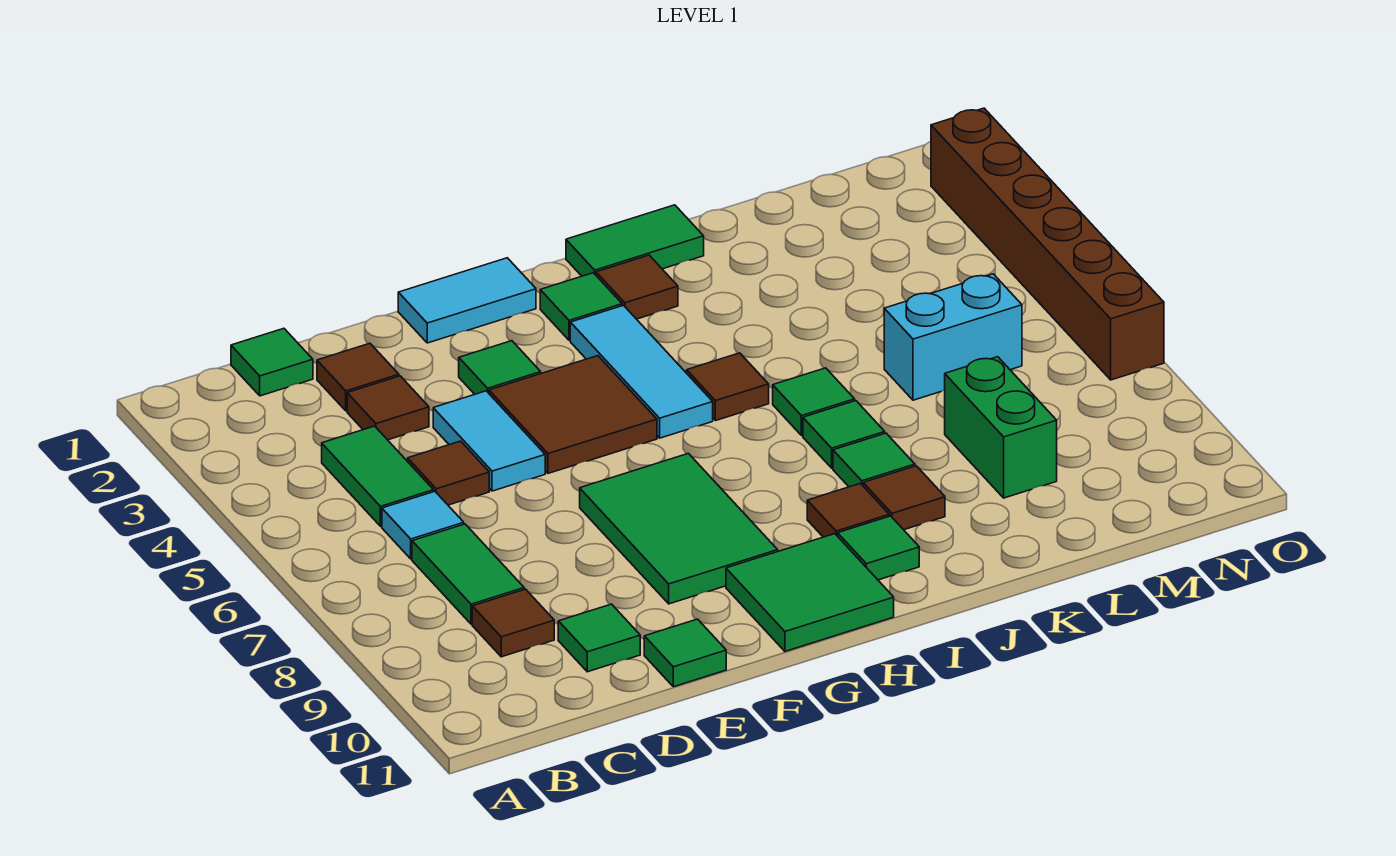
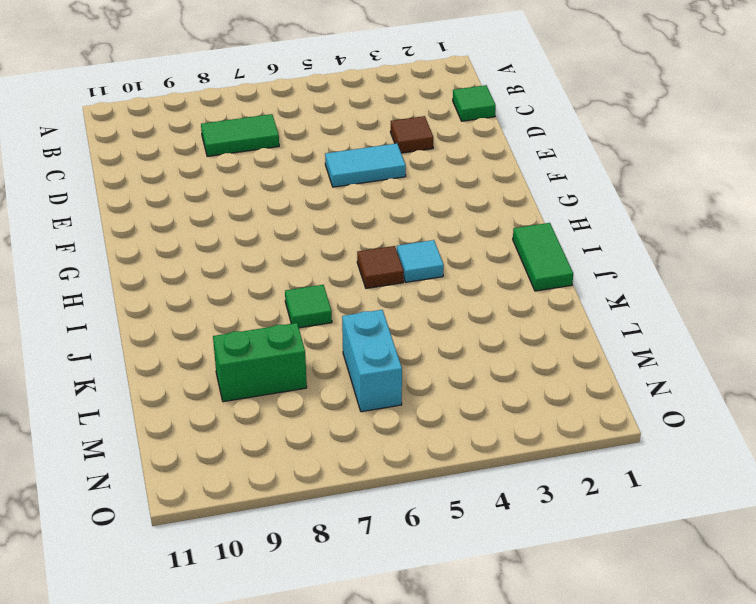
cyan 1x1 tile [397,240,444,282] -> cyan 1x1 tile moved to [382,491,464,559]
none -> green 1x2 tile [322,426,434,526]
none -> brown 1x1 tile [472,589,554,657]
none -> brown 1x1 tile [317,343,399,411]
none -> brown 1x1 tile [407,441,489,505]

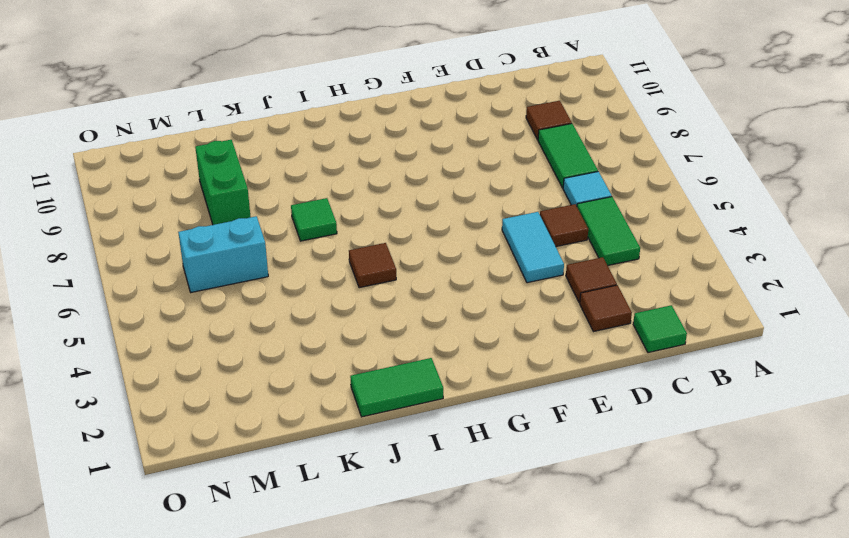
none -> green 1x1 tile [558,604,640,672]
none -> green 1x1 tile [644,619,726,687]
none -> cyan 1x2 tile [398,258,536,343]
none -> green 1x1 tile [459,341,541,394]

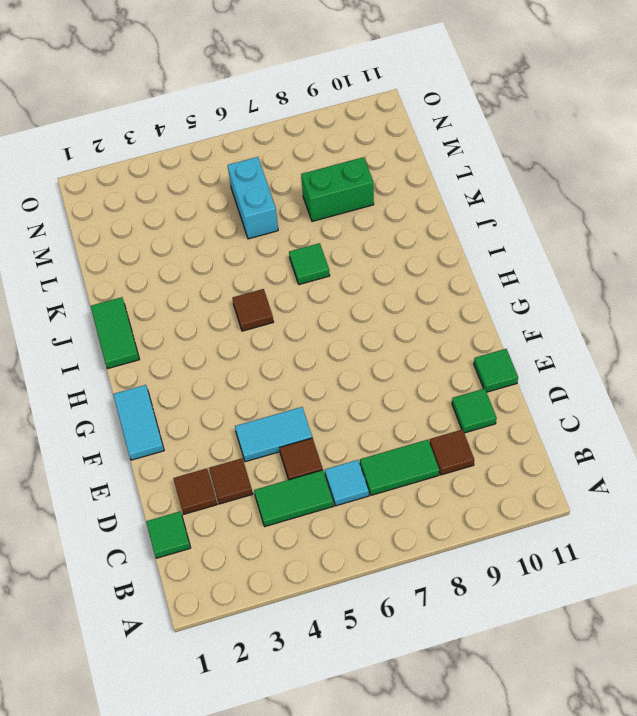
none -> green 1x1 tile [459,341,541,394]
none -> brown 2x2 tile [489,356,657,473]
none -> green 2x3 tile [580,453,778,604]
none -> green 2x2 tile [726,534,894,651]

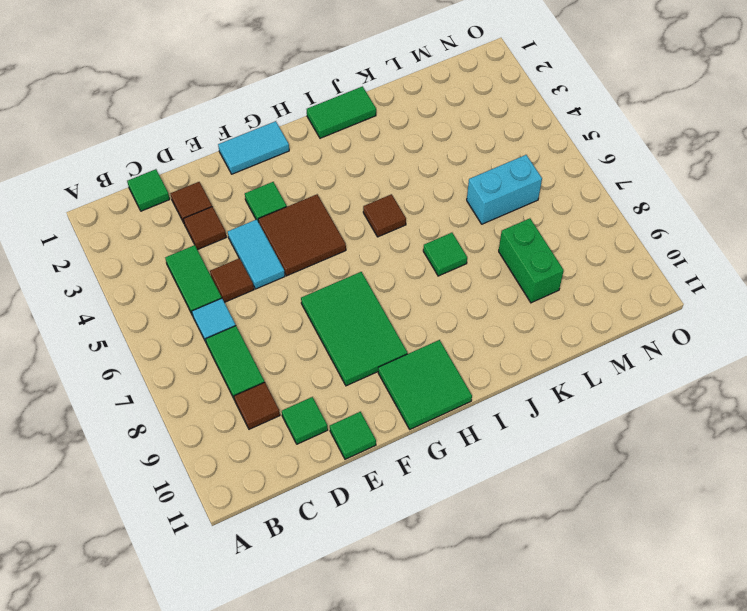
none -> green 1x1 tile [540,273,622,340]
none -> cyan 1x3 tile [570,305,713,438]
none -> brown 1x1 tile [596,255,678,319]
none -> brown 1x1 tile [807,483,889,537]

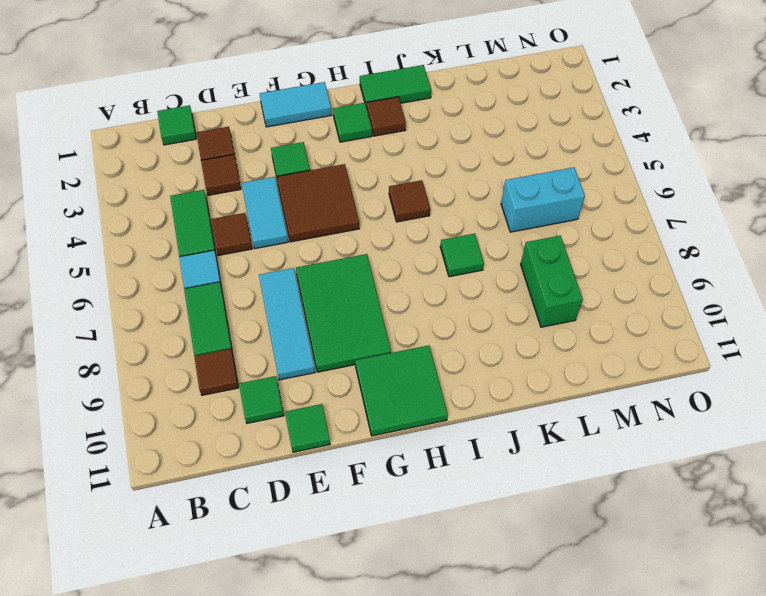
cyan 1x3 tile [259,268,315,380] -> cyan 1x3 tile moved to [570,305,713,438]
none -> brown 1x1 tile [807,483,889,537]
none -> green 1x1 tile [838,516,919,580]
none -> green 1x1 tile [773,368,855,436]
none -> green 1x1 tile [833,433,915,487]

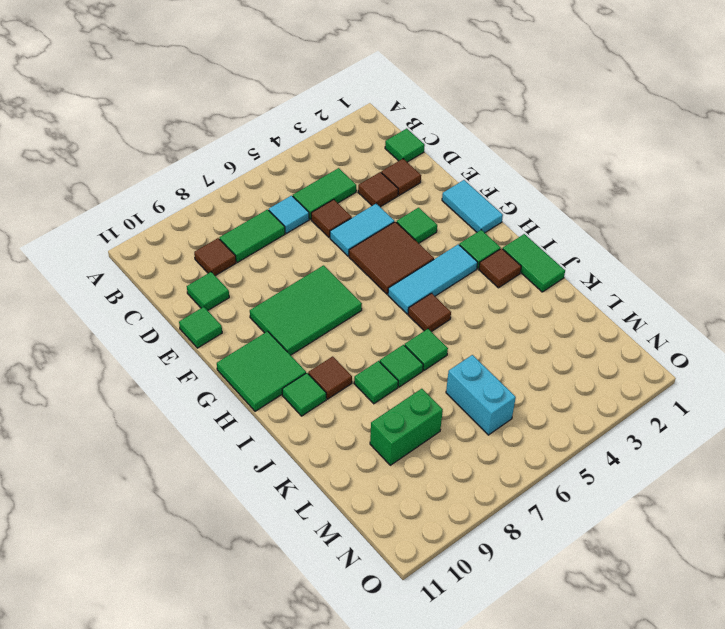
none -> brown 1x1 tile [863,466,945,530]
none -> brown 1x6 brick [931,108,1164,380]

